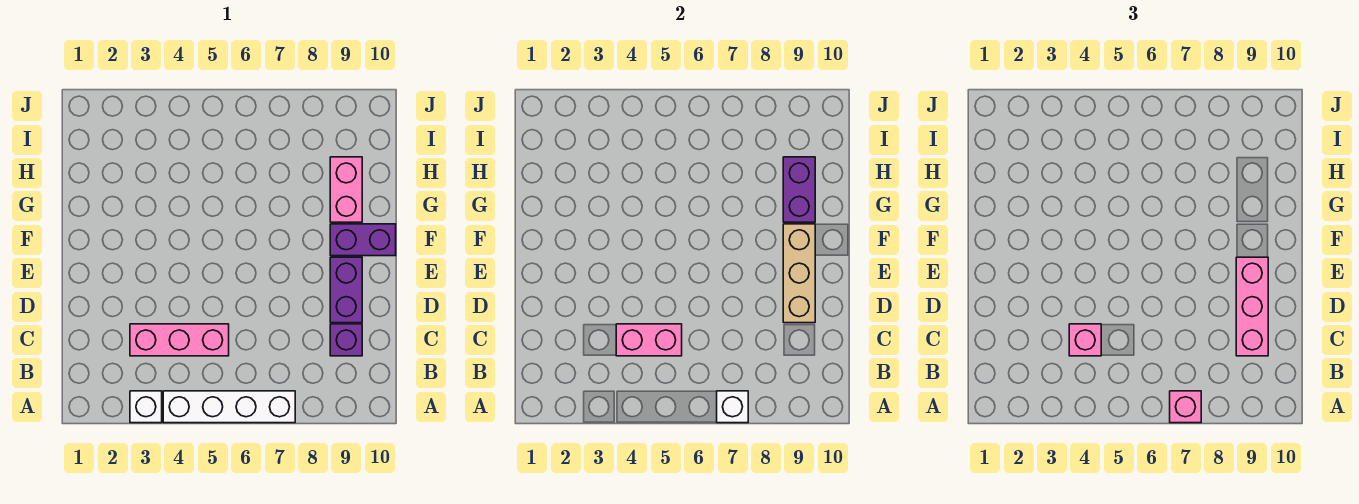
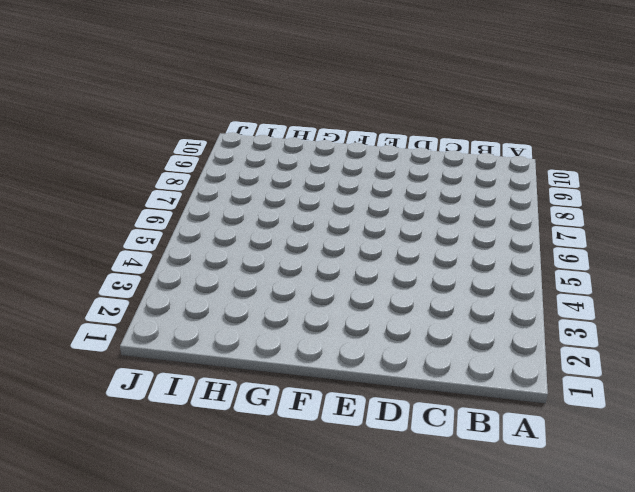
none -> white 1x1 brick [130,391,162,423]
none -> white 1x4 brick [163,391,295,423]
none -> pink 1x3 brick [130,324,229,356]

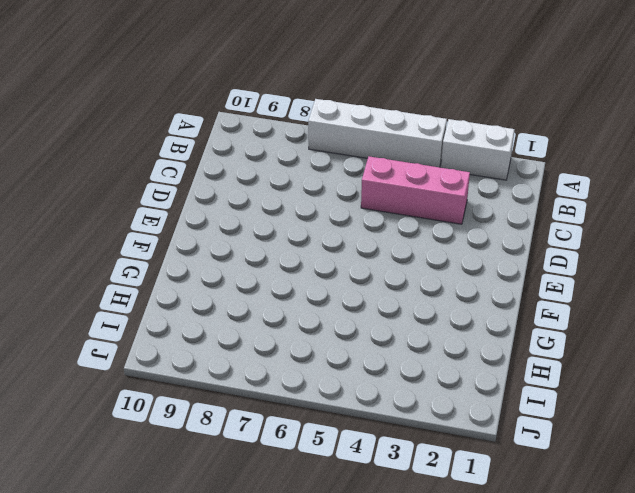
white 1x2 brick [441,119,515,180] -> white 1x1 brick [130,391,162,423]
none -> purple 1x1 brick [330,324,362,356]
none -> purple 1x2 brick [330,257,362,323]
none -> purple 1x2 brick [330,224,396,256]

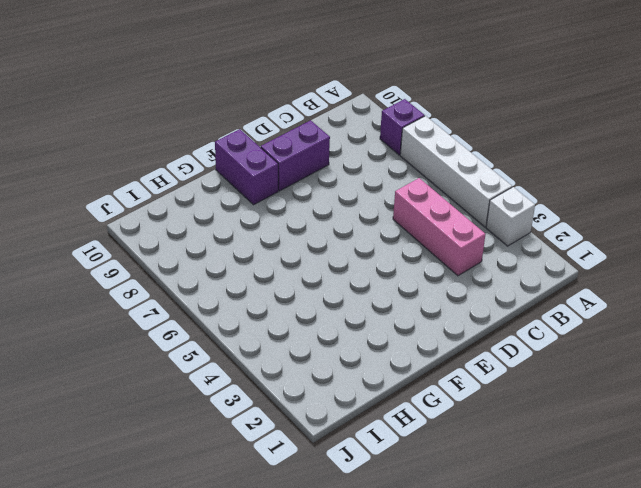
purple 1x1 brick [380,99,425,155] -> purple 1x1 brick moved to [330,324,362,356]
none -> pink 1x2 brick [330,157,362,222]
none -> white 1x1 brick [717,391,748,423]
none -> pink 1x2 brick [616,324,682,356]

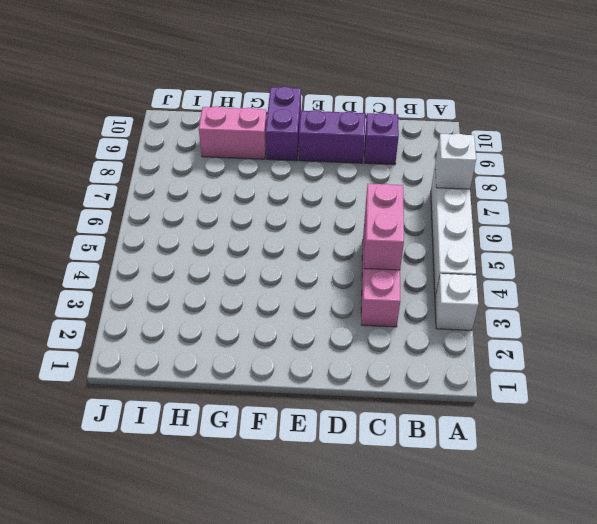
none -> tan 1x3 brick [783,224,815,323]
none -> purple 1x2 brick [783,157,815,222]
none -> pink 1x1 brick [1170,391,1201,423]

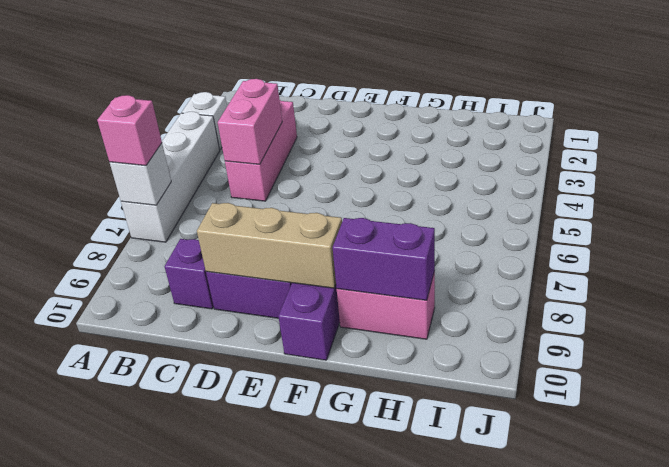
none -> pink 1x1 brick [1069,324,1101,356]
none -> pink 1x3 brick [1236,257,1268,356]

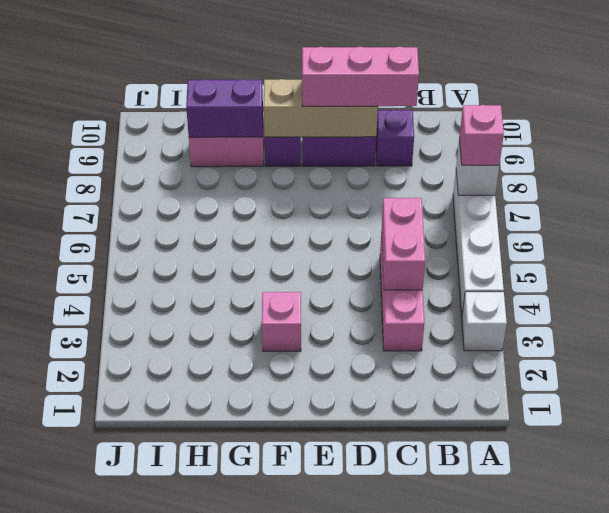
pink 1x1 brick [262,292,301,351] -> pink 1x1 brick moved to [1069,324,1101,356]

